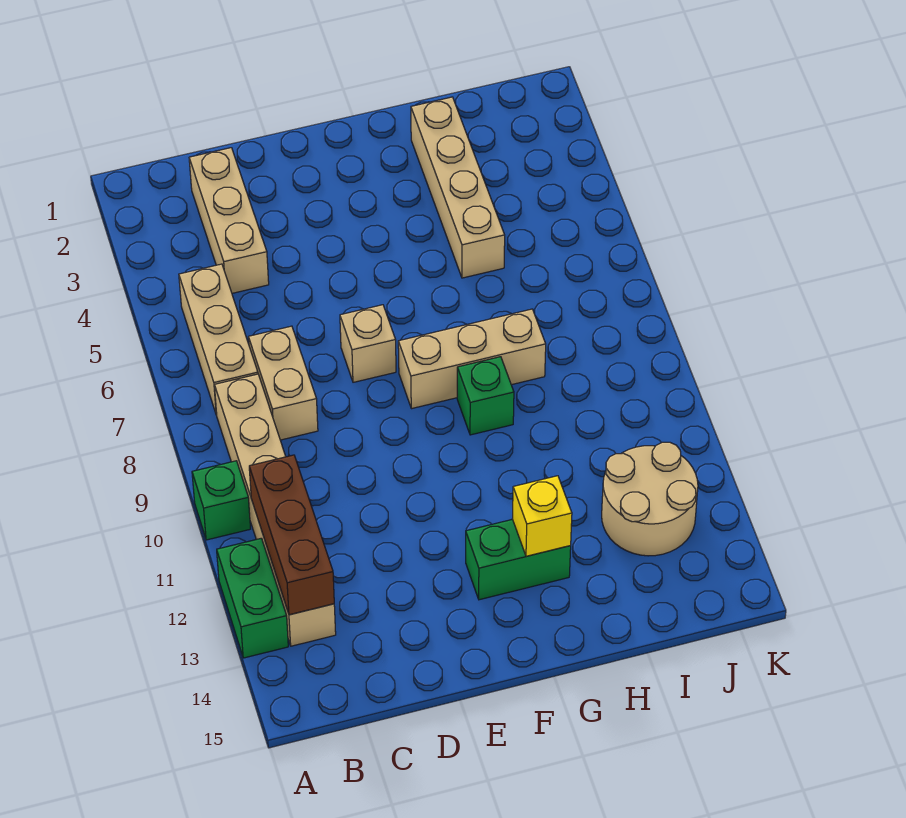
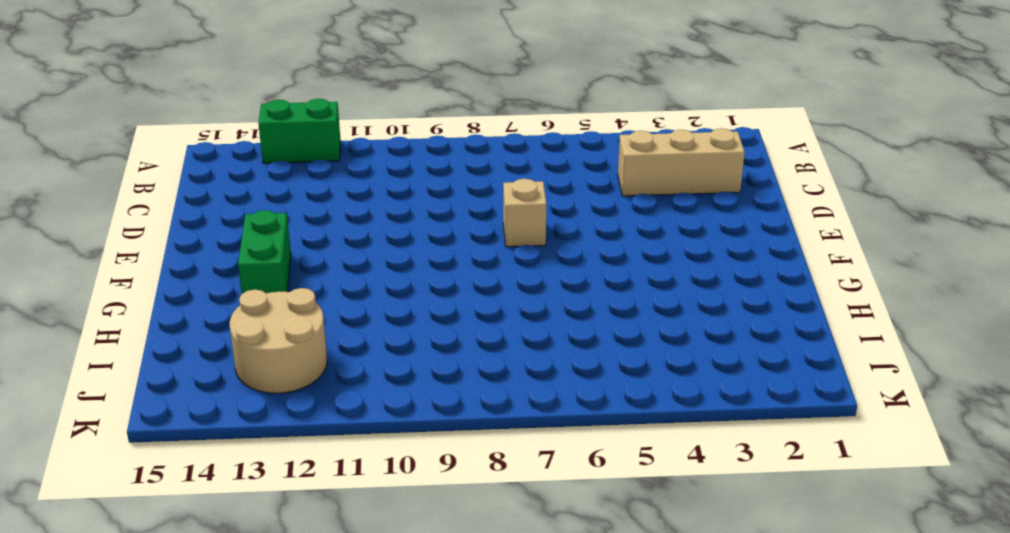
none -> green 1x1 brick [192,461,251,540]
none -> tan 1x3 brick [179,264,258,415]
none -> tan 1x6 brick [215,374,336,646]

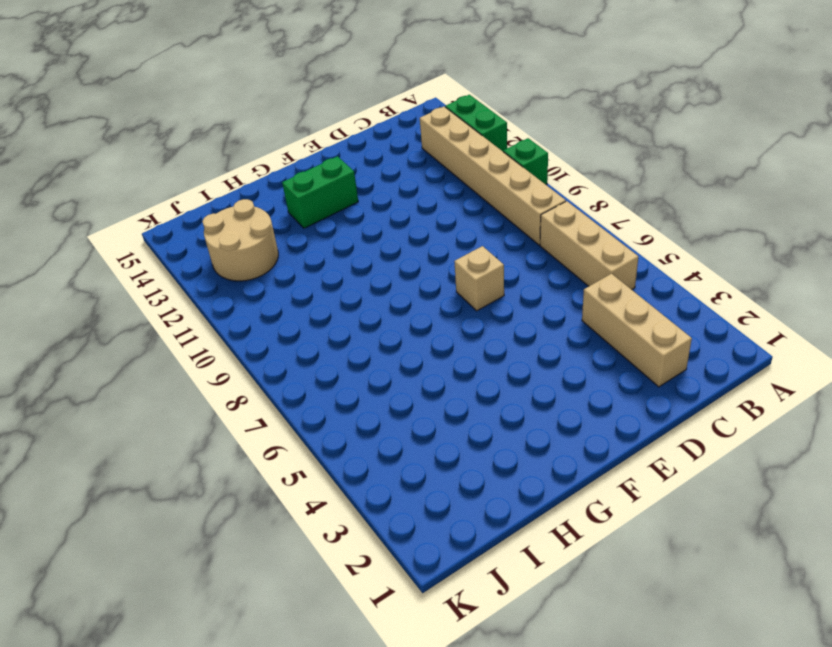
none -> tan 1x2 brick [248,326,318,440]
none -> tan 1x3 brick [398,309,546,409]
none -> green 1x1 brick [457,357,514,435]

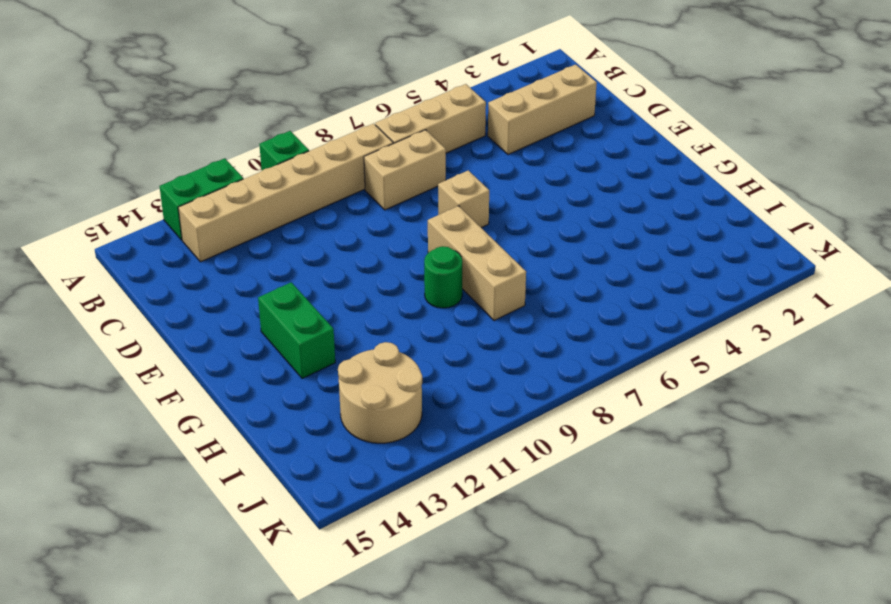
green 1x1 round brick [424,246,462,308] -> green 1x1 brick [457,357,514,435]
none -> tan 1x4 brick [411,97,505,278]
none -> brown 1x3 brick [249,455,334,615]
none -> yellow 1x1 brick [512,476,572,556]

